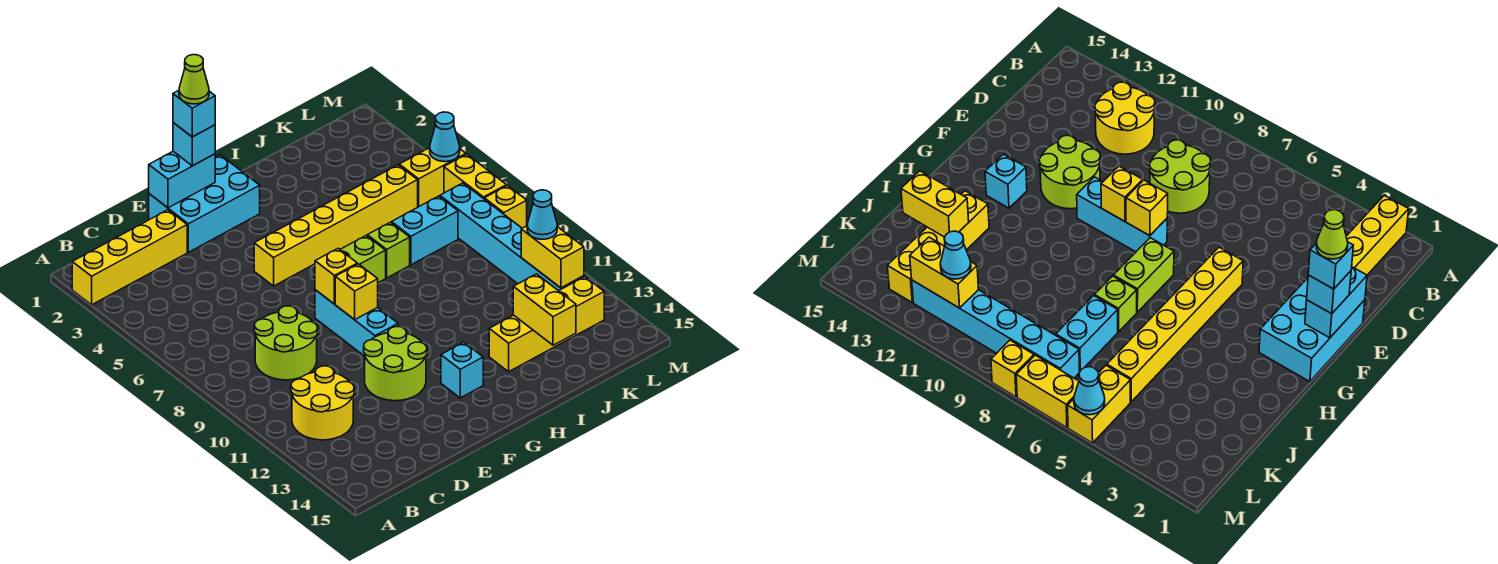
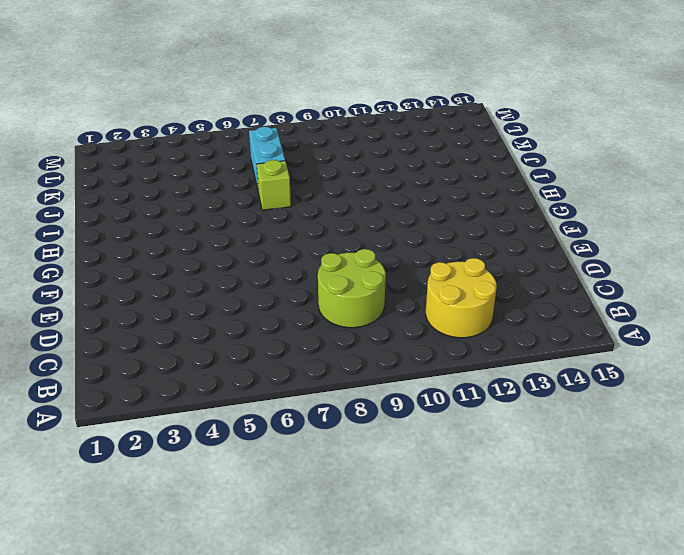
none -> yellow 1x4 brick [72,210,187,305]
none -> cyan 2x3 brick [149,155,260,252]
none -> lime 2x2 round brick [364,327,427,401]

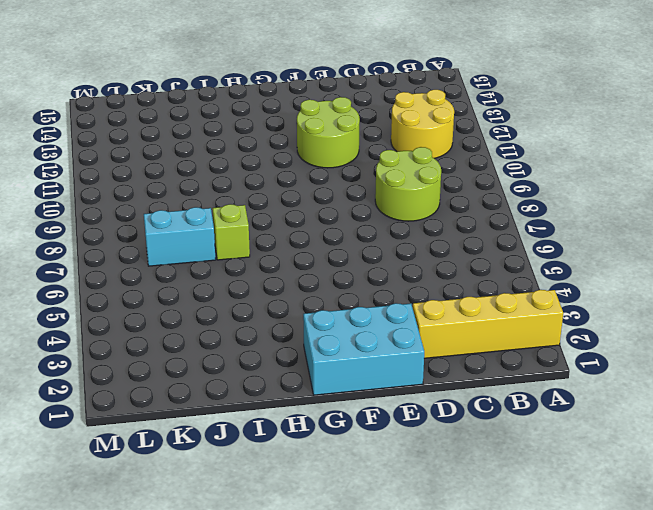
none -> yellow 1x6 brick [254,165,418,286]
none -> cyan 1x3 brick [315,290,398,356]
none -> lime 1x2 brick [340,236,386,283]

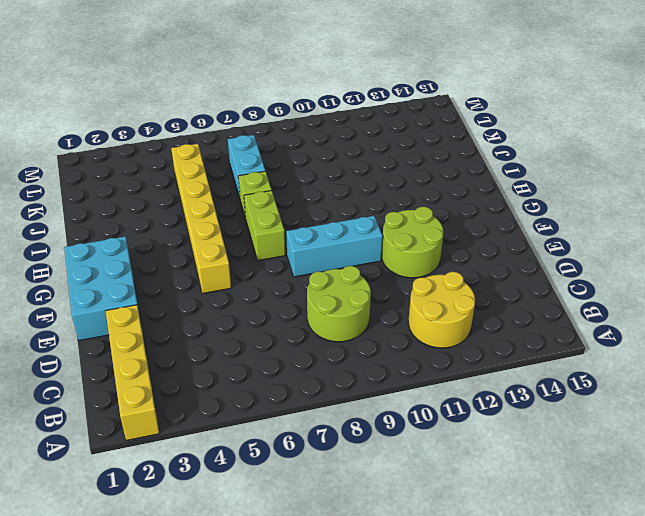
none -> cyan 1x1 brick [441,342,483,398]
none -> yellow 1x4 brick [489,277,604,372]
none -> yellow 1x2 brick [399,148,466,207]

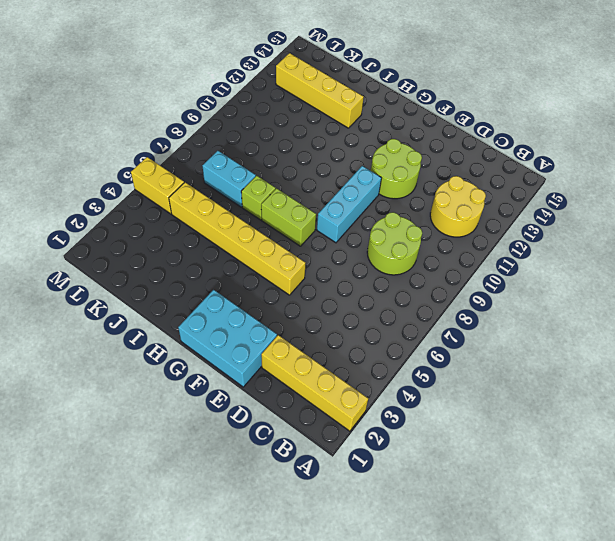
none -> cyan 1x1 brick [441,342,483,398]
none -> cyan 1x6 brick [440,183,584,291]
none -> yellow 1x2 brick [444,154,507,199]

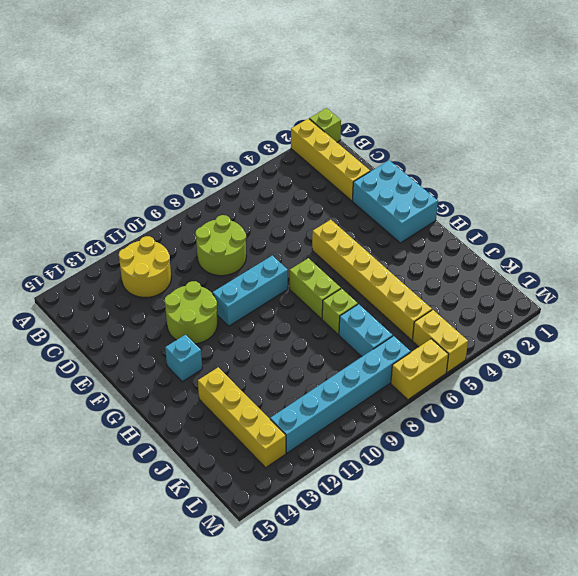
lime 1x1 brick [309,108,341,142] -> none
none -> yellow 1x1 brick [484,186,527,228]
none -> cyan 1x2 brick [149,152,215,208]
none -> yellow 1x1 brick [315,248,357,304]

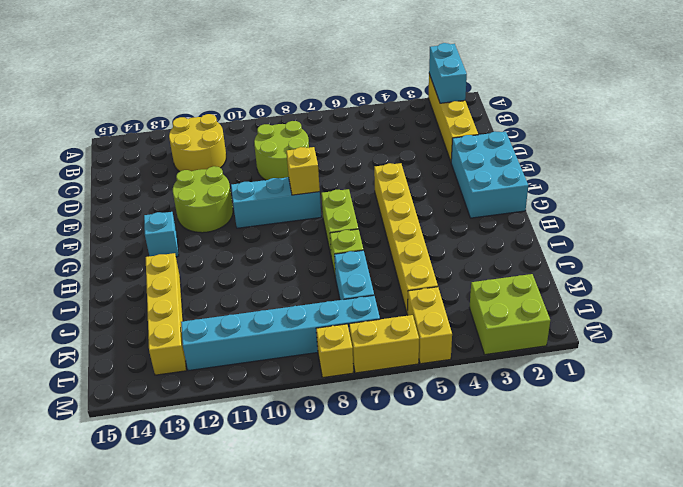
cyan 1x2 brick [429,43,467,103] -> cyan 1x2 brick moved to [149,152,215,208]
lime 2x2 brick [469,274,550,355] -> none
none -> yellow 1x1 brick [335,264,378,320]
none -> yellow 1x2 brick [513,274,576,345]
none -> yellow 1x2 brick [521,226,584,288]

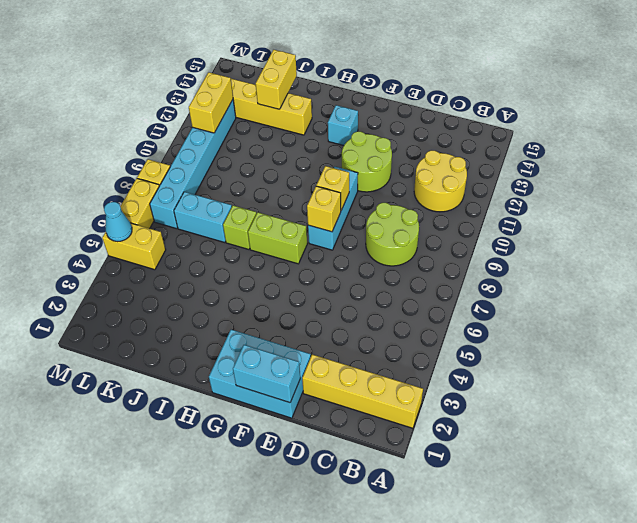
none -> yellow 1x6 brick [254,165,418,286]
none -> cyan 1x1 brick [173,123,215,166]
none -> cyan 1x1 cone [527,190,557,239]

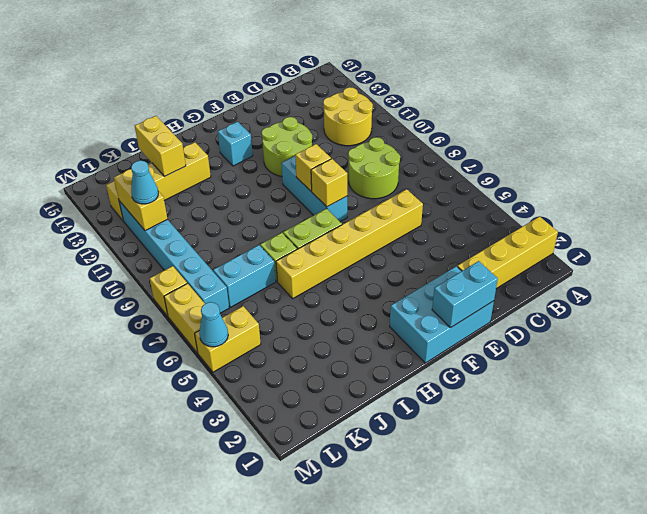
yellow 1x6 brick [276,189,423,298] -> yellow 1x6 brick moved to [254,165,418,286]
none -> cyan 1x1 brick [173,123,215,166]
none -> cyan 1x1 brick [173,90,215,137]
none -> lime 1x1 cone [179,55,209,104]

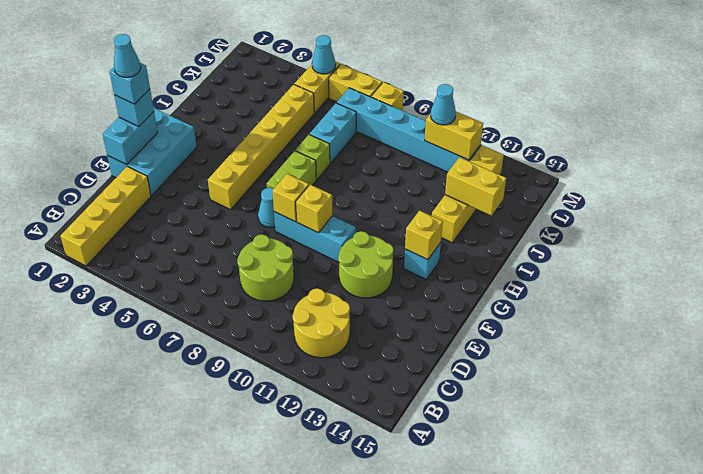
cyan 1x1 cone [114,34,141,77] -> lime 1x1 cone [179,55,209,104]
cyan 1x1 cone [258,188,275,227] -> none
yellow 1x1 brick [405,211,443,260] -> none

